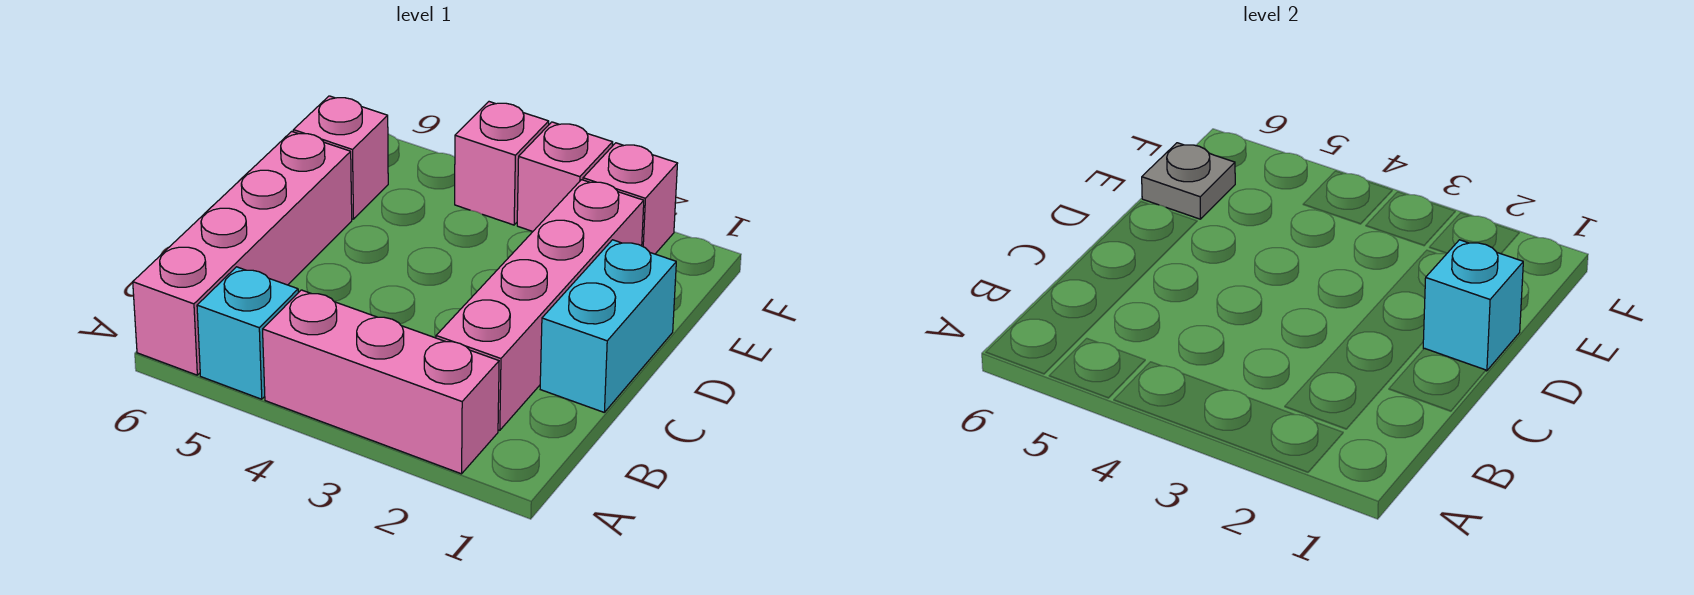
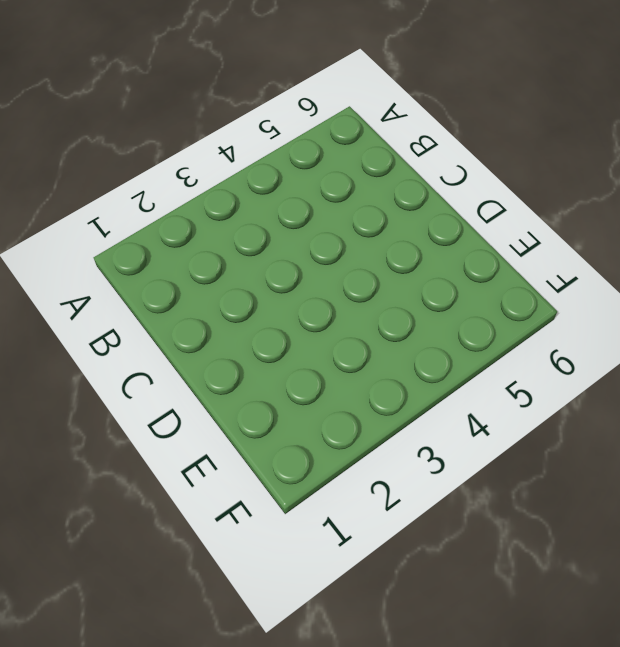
none -> pink 1x3 brick [263,290,499,474]
none -> cyan 1x1 brick [197,267,298,399]

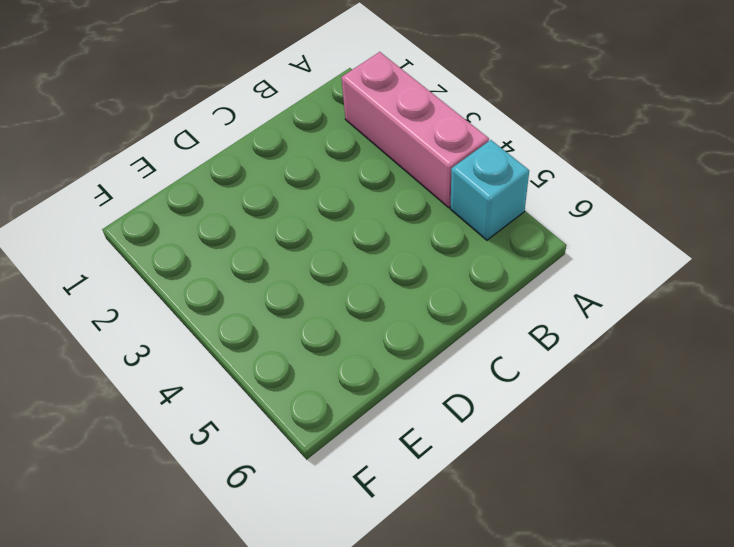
none -> pink 1x4 brick [133,131,352,375]
none -> pink 1x4 brick [436,180,644,430]

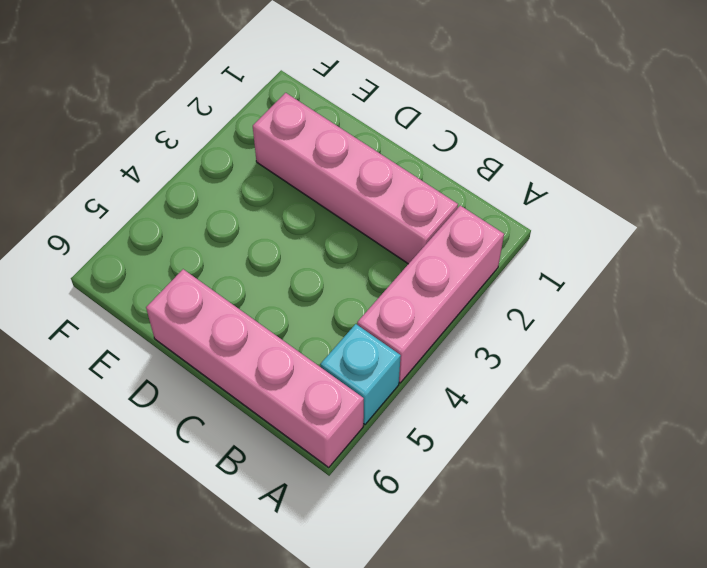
none -> cyan 1x2 brick [540,240,676,412]
none -> pink 1x1 brick [293,96,388,219]

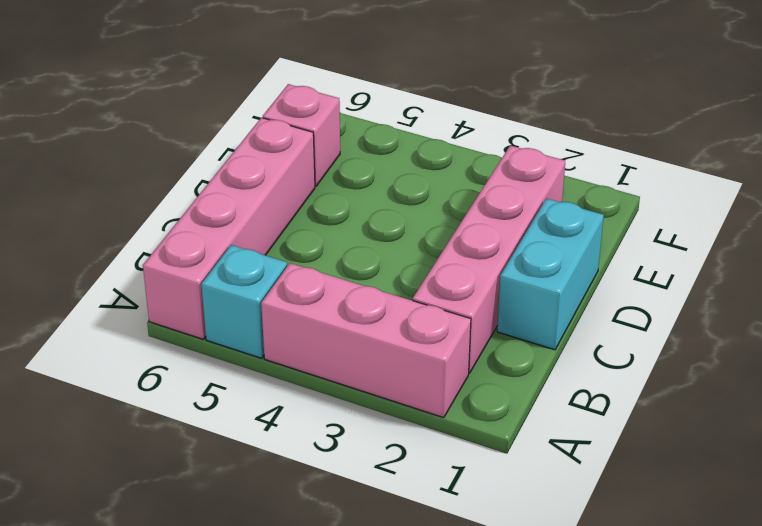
none -> pink 1x1 brick [583,143,678,254]
none -> pink 1x1 brick [517,122,613,232]

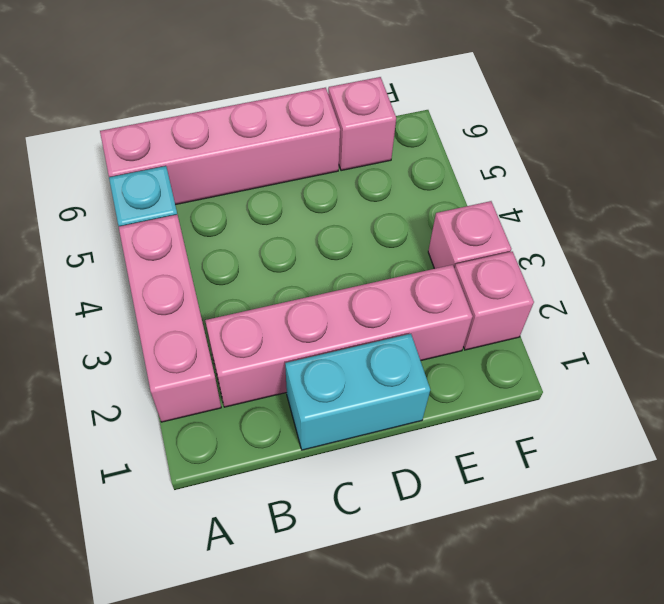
none -> pink 1x1 brick [455,102,549,225]
none -> cyan 1x1 brick [1423,240,1523,371]

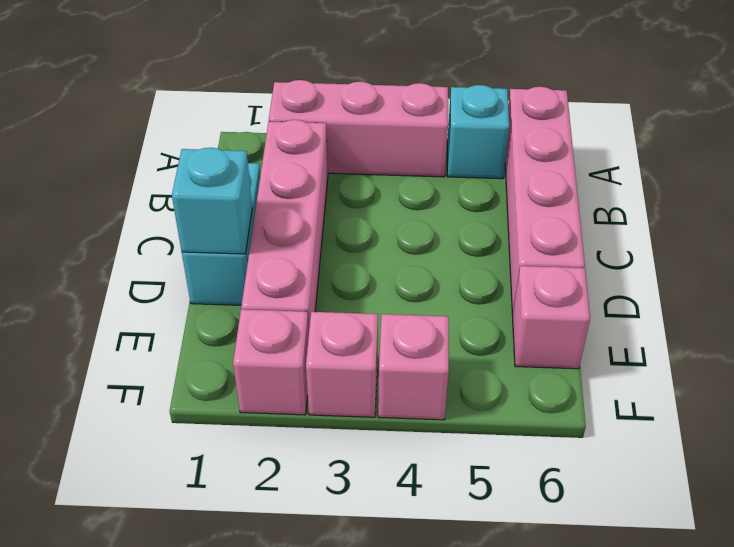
none -> grey 1x1 plate [1142,143,1235,219]

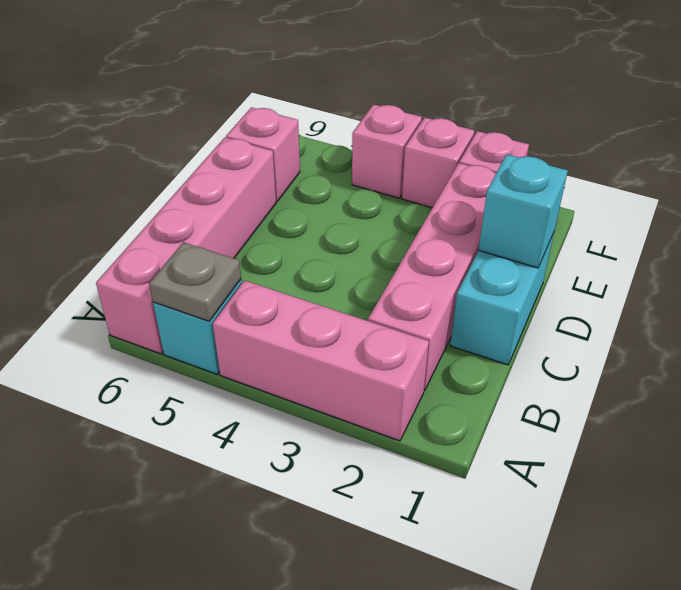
grey 1x1 plate [149,242,241,321] -> grey 1x1 plate moved to [1142,143,1235,219]

